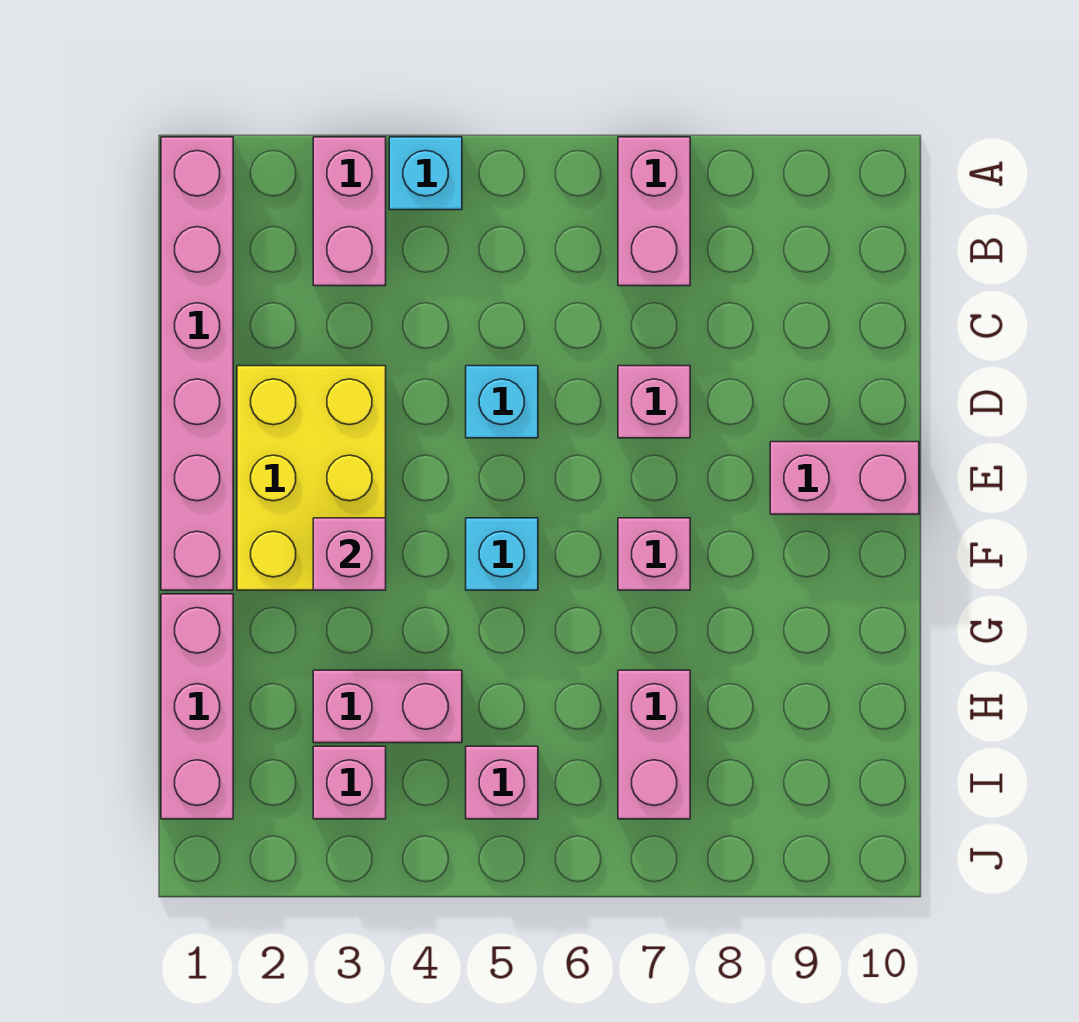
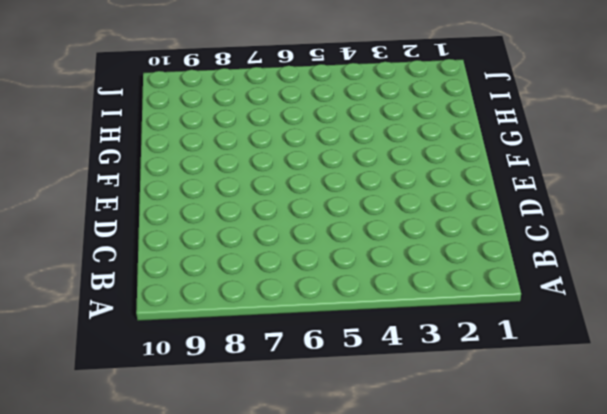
none -> pink 1x6 brick [161,137,233,590]
none -> pink 1x2 brick [313,137,386,286]
none -> cyan 1x1 brick [389,137,462,210]

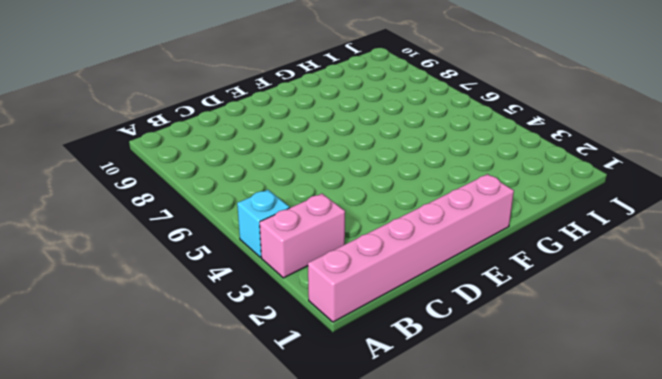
none -> pink 1x2 brick [618,137,690,286]
none -> yellow 2x3 brick [237,366,386,590]
none -> cyan 1x1 brick [466,366,538,438]

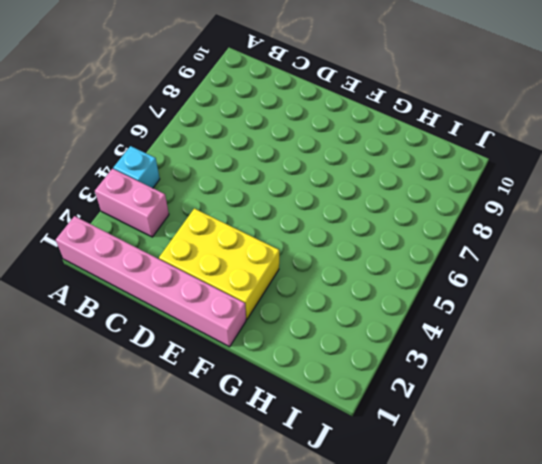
none -> pink 1x2 brick [618,137,690,286]
none -> cyan 1x1 brick [466,366,538,438]
none -> pink 1x1 brick [618,366,690,438]

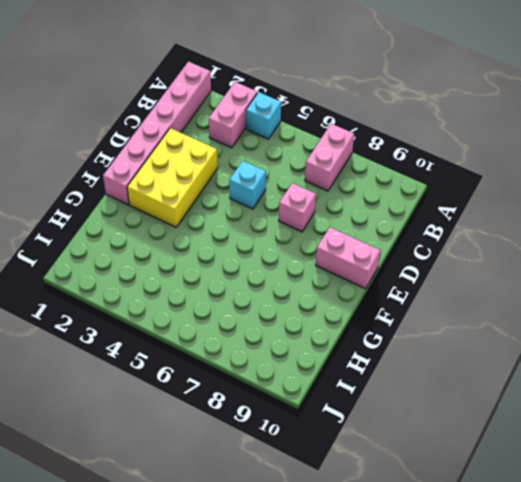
none -> cyan 1x1 brick [466,518,538,590]
none -> pink 1x1 brick [618,518,690,590]
none -> pink 1x3 brick [161,594,233,819]

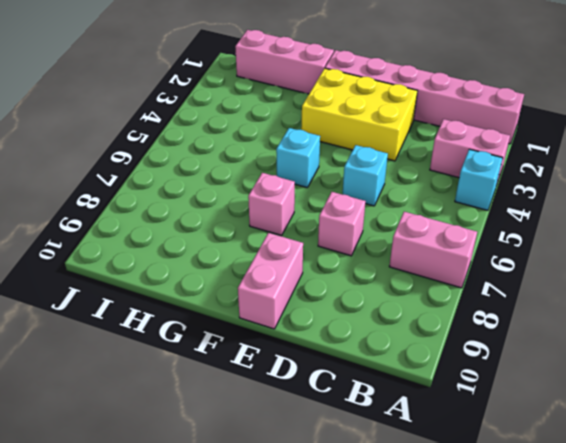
none -> pink 1x2 brick [313,670,462,743]
none -> pink 1x2 brick [618,670,690,819]
none -> pink 1x1 brick [313,746,386,819]

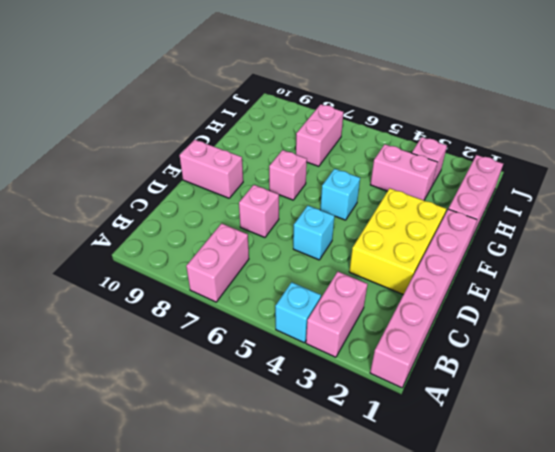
none -> pink 1x1 brick [466,746,538,819]
none -> pink 1x1 brick [313,518,386,590]

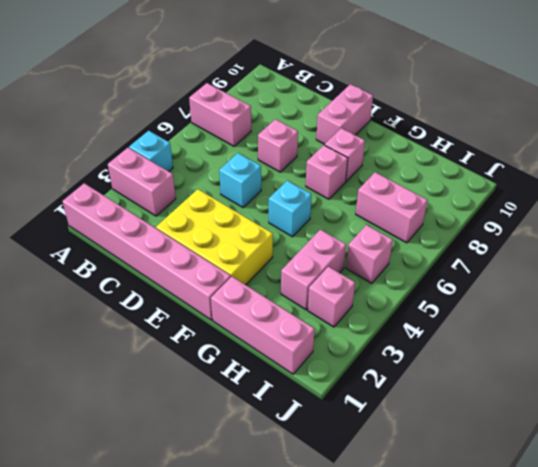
pink 1x1 brick [325,128,365,181] -> pink 1x1 brick moved to [313,518,386,590]

